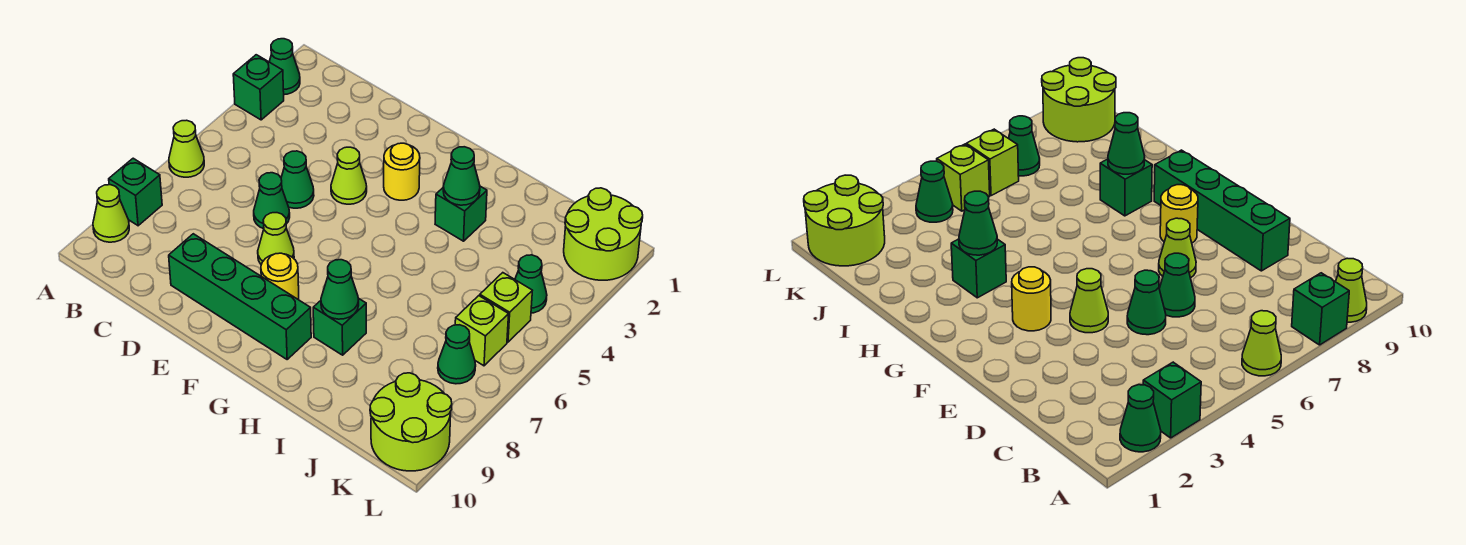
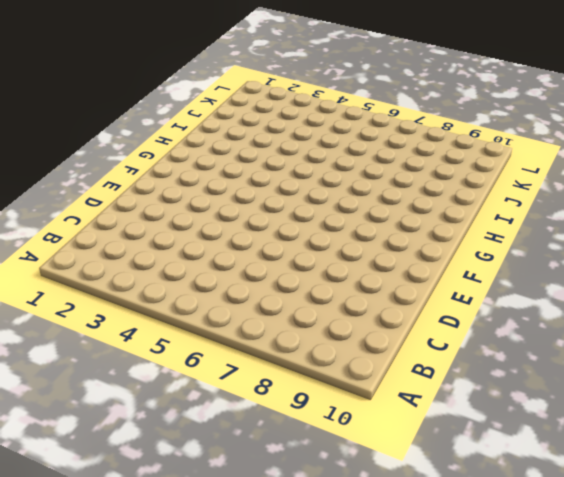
none -> green 1x1 cone [269,39,300,95]
none -> green 1x1 brick [233,55,284,120]
none -> lime 1x1 cone [169,120,204,177]

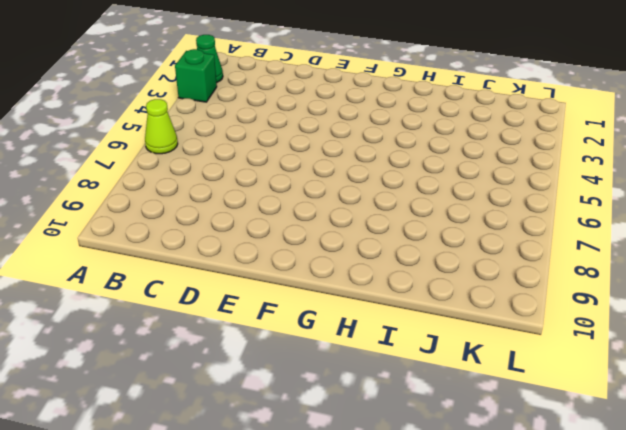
none -> green 1x1 brick [109,158,162,226]
none -> lime 1x1 cone [93,185,129,242]
none -> green 1x1 cone [281,151,314,208]

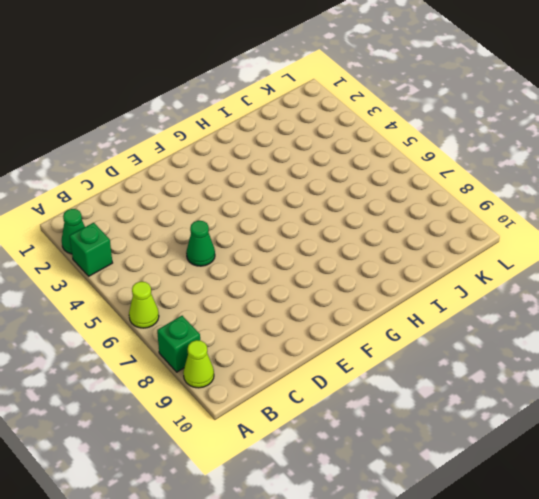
none -> green 1x1 cone [254,173,290,229]
none -> green 1x4 brick [169,234,311,359]
none -> lime 1x1 cone [331,147,367,204]

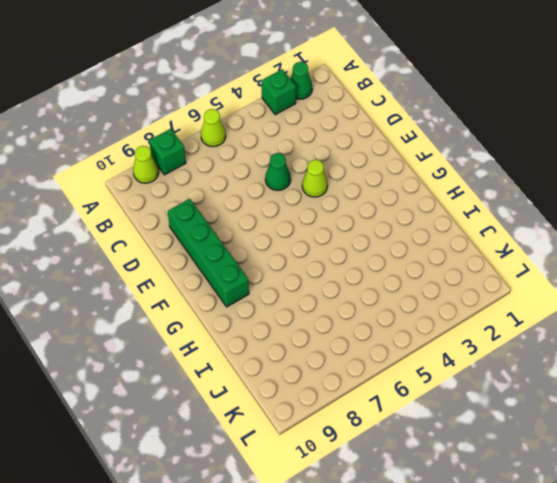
none -> green 1x1 cone [254,173,290,229]
none -> lime 1x1 cone [258,213,294,265]
none -> yellow 1x1 round brick [384,143,420,200]

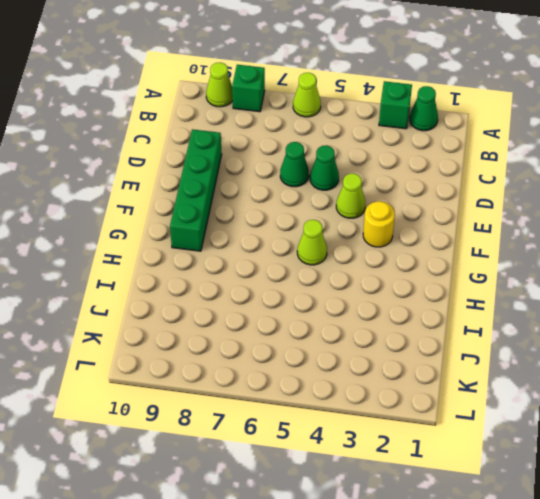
lime 1x1 cone [297,220,327,265] -> lime 1x1 cone moved to [258,213,294,265]
none -> yellow 1x1 round brick [261,253,299,300]
none -> green 1x1 brick [435,186,487,241]
none -> green 1x1 brick [313,298,366,355]

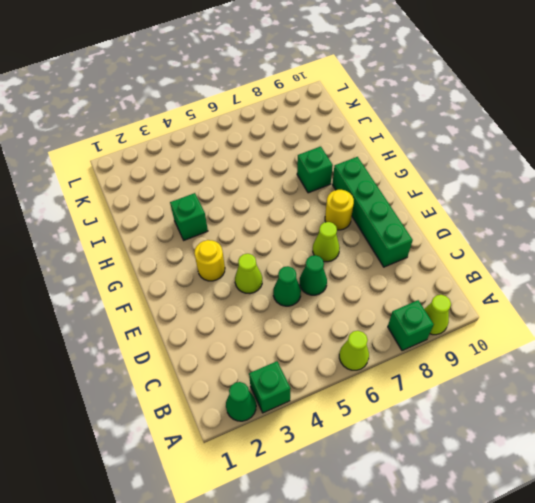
none -> lime 2x2 round brick [564,188,643,280]
none -> green 1x1 cone [515,255,547,313]
none -> lime 1x1 brick [480,273,532,342]

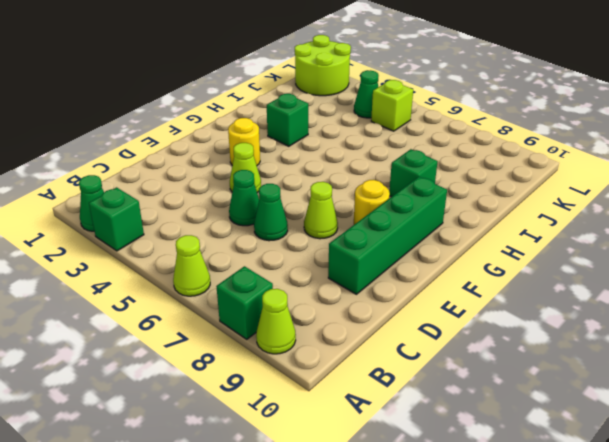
none -> lime 1x1 brick [455,296,509,366]
none -> green 1x1 cone [438,325,476,384]
none -> lime 2x2 round brick [370,373,452,471]

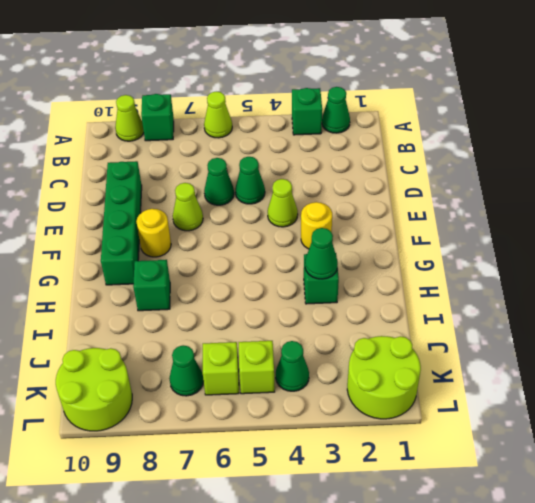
none -> green 1x1 cone [321,260,359,319]

